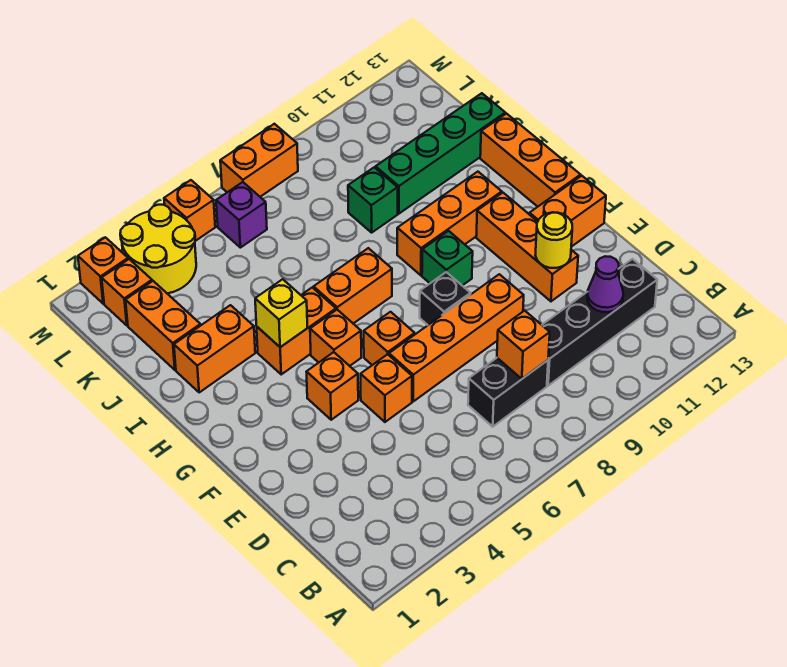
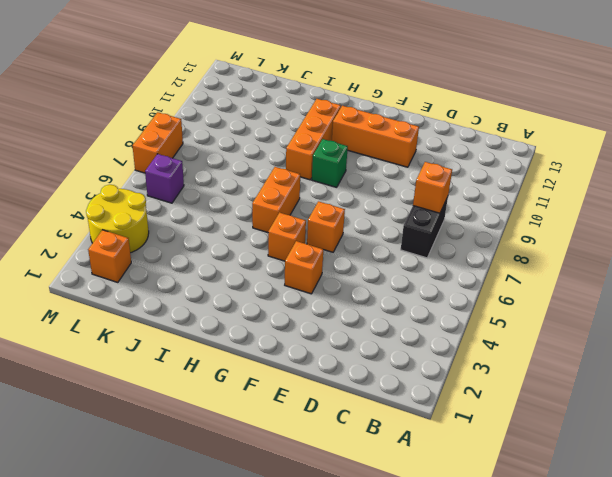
none -> black 1x4 brick [542,259,657,386]
none -> orange 1x1 brick [361,354,412,422]
none -> orange 1x4 brick [389,274,524,401]

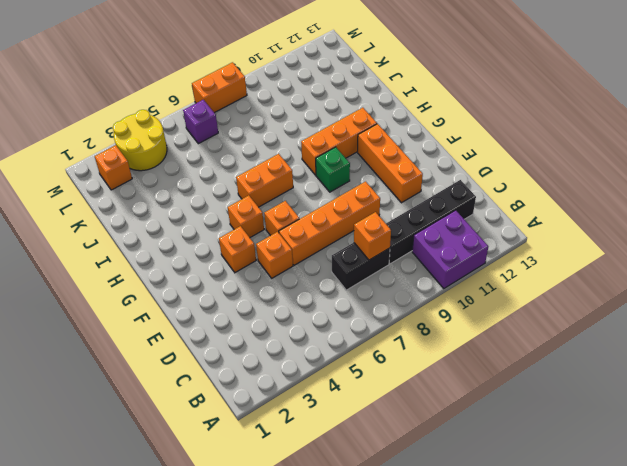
purple 2x2 brick [412,210,488,289] -> none
none -> black 1x1 brick [420,272,471,325]
none -> orange 1x2 brick [529,176,606,247]
none -> orange 1x3 brick [480,114,581,207]

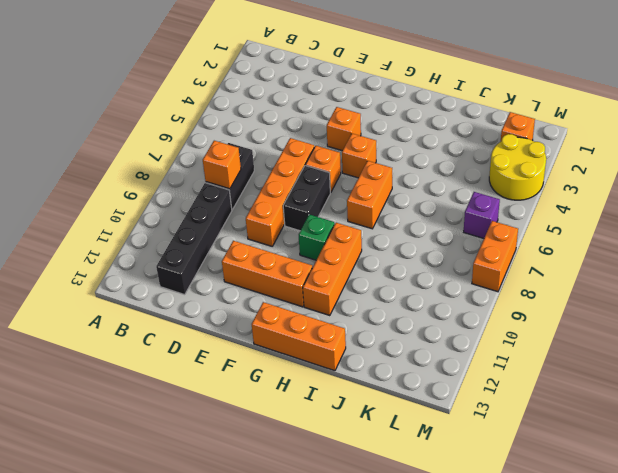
black 1x2 brick [283,166,330,231] -> black 1x1 brick [420,272,471,325]
none -> orange 1x1 brick [361,354,412,422]
none -> orange 1x2 brick [529,176,606,247]
none -> orange 1x2 brick [257,288,336,374]

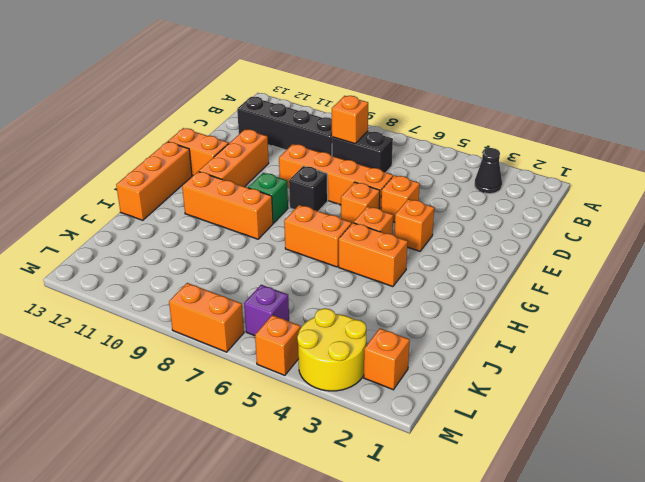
black 1x1 cone [475,148,502,194] -> none
none -> orange 1x2 brick [174,305,255,392]
none -> orange 1x2 brick [126,281,201,370]
none -> green 1x1 brick [348,167,398,233]

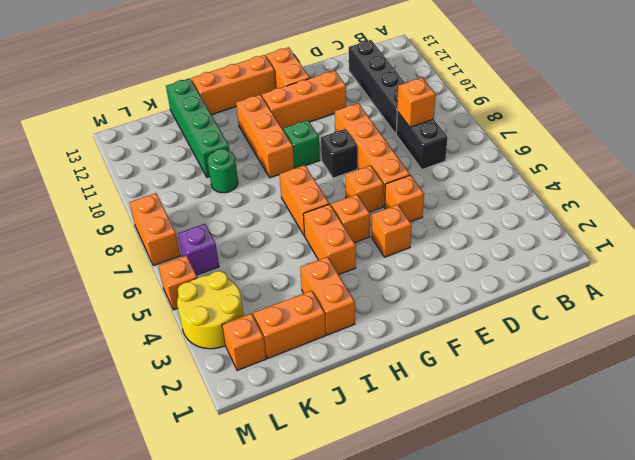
green 1x1 round brick [207,149,238,193] -> green 1x1 brick [348,167,398,233]
none -> orange 1x1 brick [78,237,128,304]
none -> purple 1x1 cone [587,256,623,312]
none -> yellow 1x1 round brick [536,212,572,268]

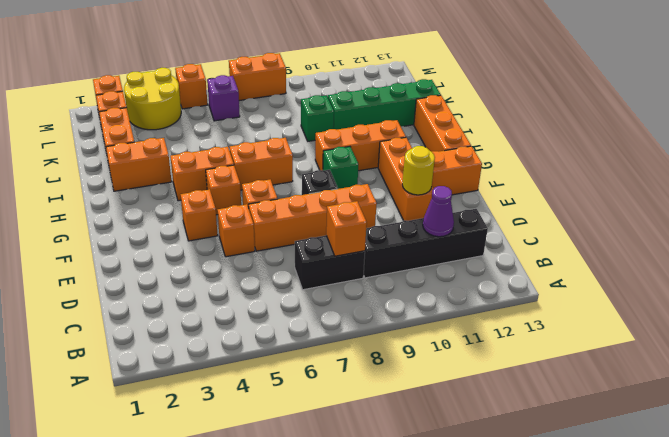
none -> yellow 1x1 brick [255,279,307,347]

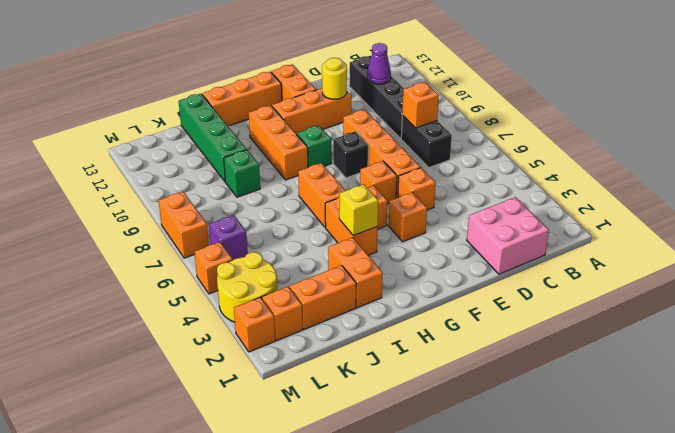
pink 2x2 brick [467,197,549,274] -> none

